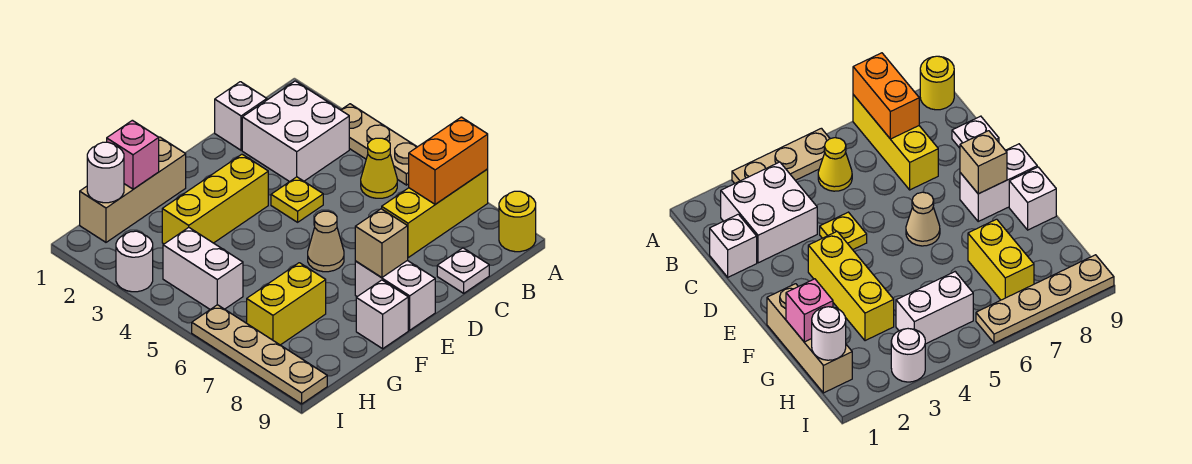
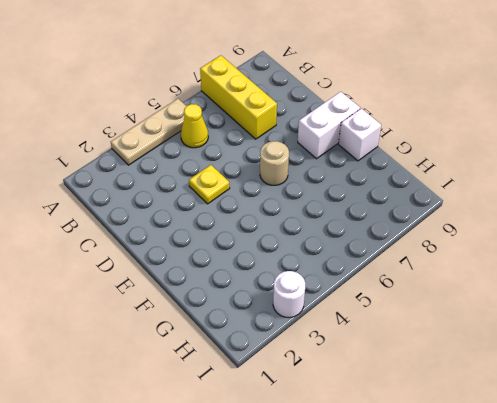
tan 1x1 round brick [260,141,289,185] -> tan 1x1 cone [308,211,344,272]
none -> yellow 1x1 round brick [499,191,536,252]
none -> white 2x2 brick [242,81,349,182]
none -> white 1x1 brick [215,82,267,150]

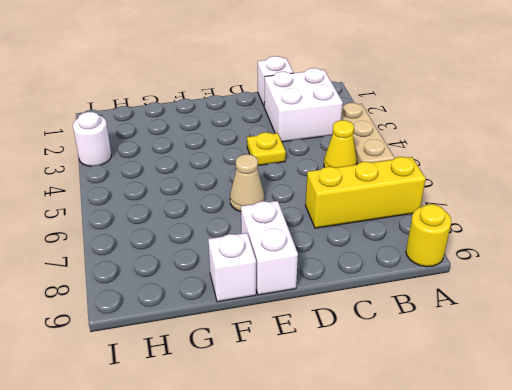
none -> white 1x1 plate [437,248,489,293]
none -> yellow 1x3 brick [162,154,268,244]
none -> tan 1x3 brick [80,137,186,242]

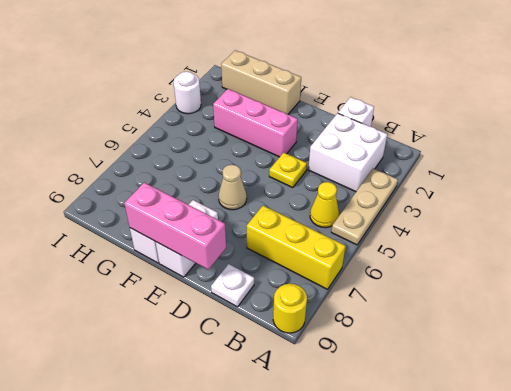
pink 1x3 brick [124,183,226,269] -> none
pink 1x3 brick [213,89,298,157] -> yellow 1x3 brick [162,154,268,244]
none -> yellow 1x2 brick [247,263,326,345]
none -> white 1x2 brick [163,227,243,309]
none -> tan 1x4 plate [192,305,327,404]

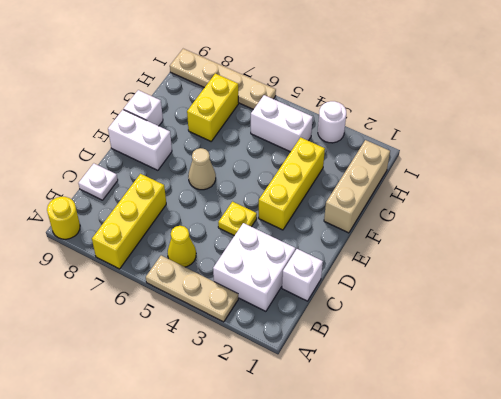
none -> orange 1x2 brick [409,117,488,204]
none -> tan 1x1 brick [355,209,408,277]
none -> pink 1x1 brick [107,120,159,189]

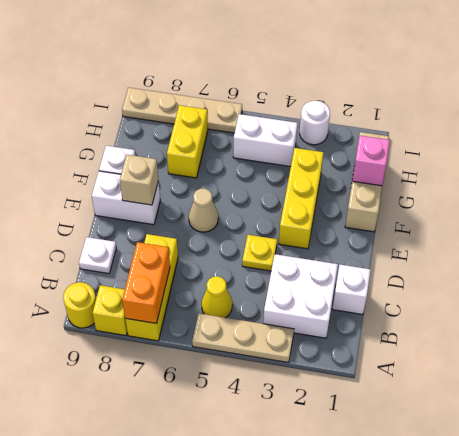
yellow 1x1 brick [92,285,127,335] -> none
none -> white 1x1 round brick [87,142,124,203]

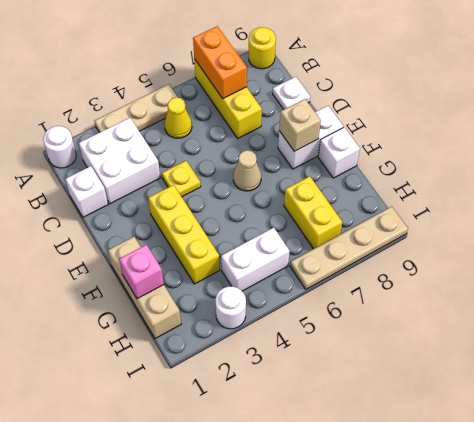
white 1x1 round brick [43,126,76,168] -> white 1x1 round brick moved to [87,142,124,203]

